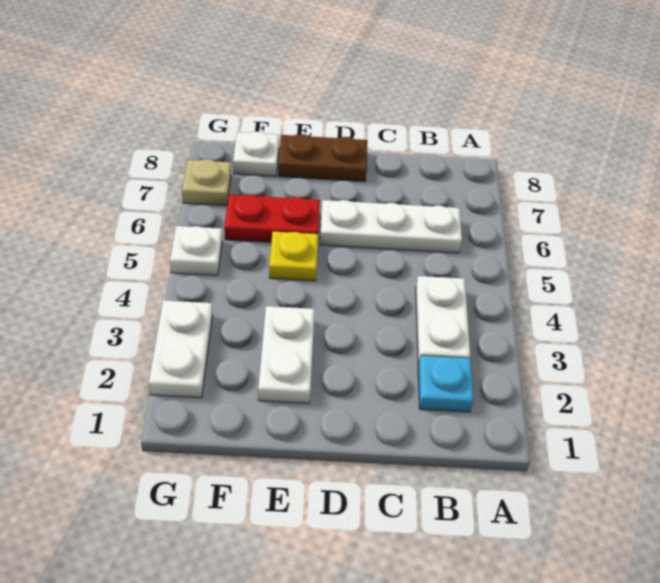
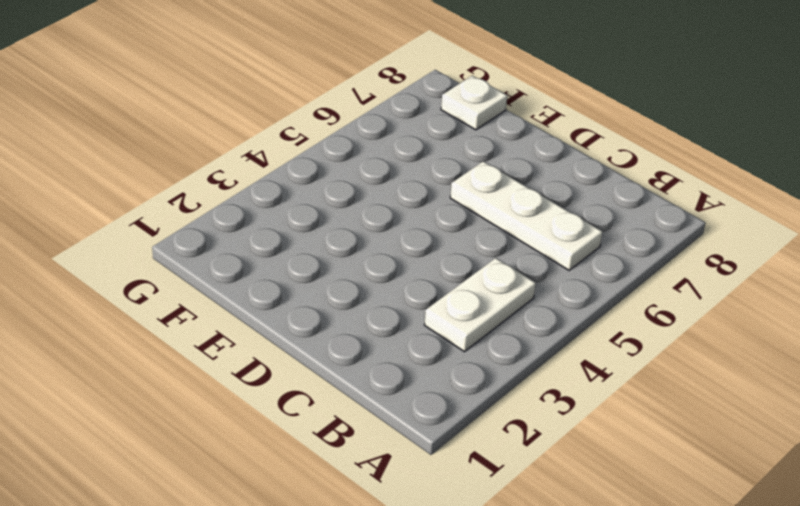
none -> cyan 1x1 plate [418,356,474,412]
none -> brown 1x2 plate [278,134,367,182]

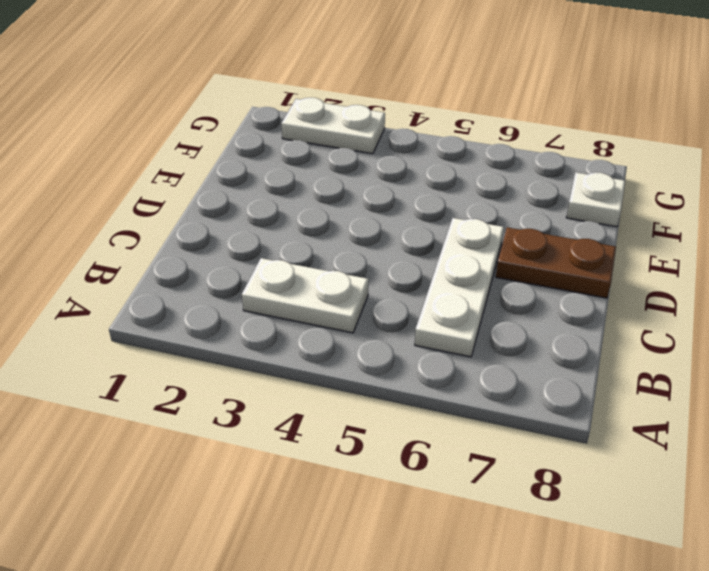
brown 1x2 plate [496,227,616,298] -> brown 1x2 plate turned to [278,134,367,182]
none -> cyan 1x1 plate [418,356,474,412]
none -> white 1x2 plate [258,306,314,403]

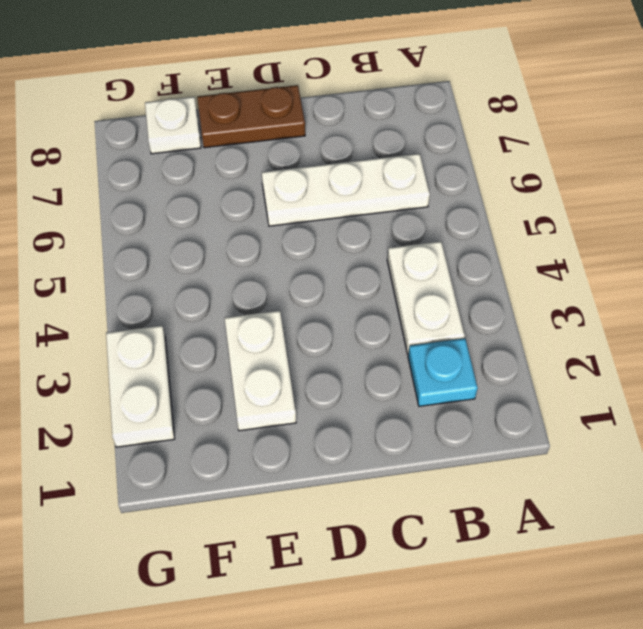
none -> yellow 1x1 plate [269,231,318,281]
none -> red 1x2 plate [224,195,320,242]

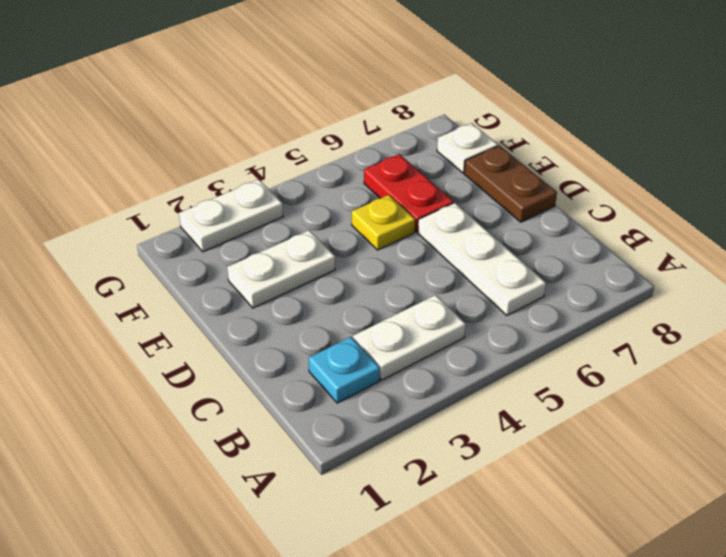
none -> white 1x1 plate [170,226,222,275]
none -> tan 1x1 plate [182,159,231,206]

